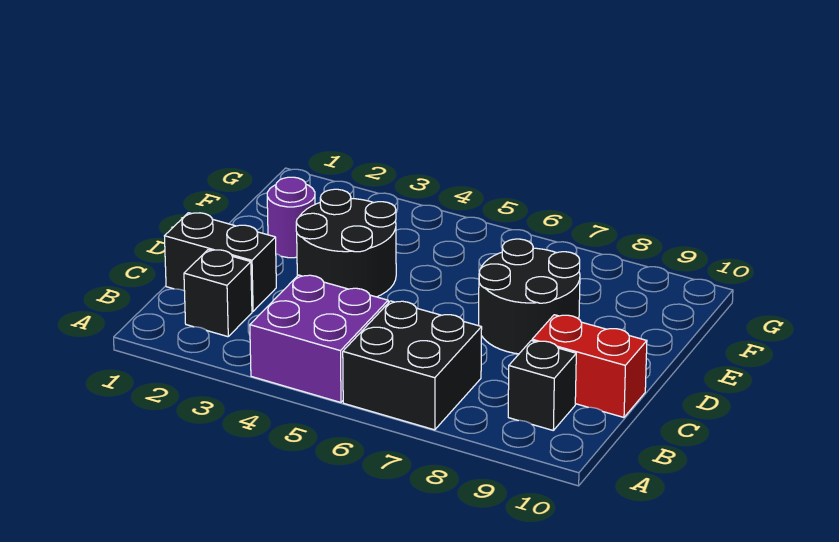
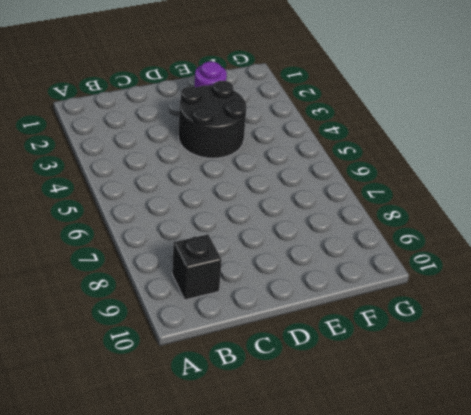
none -> purple 2x2 brick [250,275,388,402]
none -> black 2x2 brick [343,301,482,430]

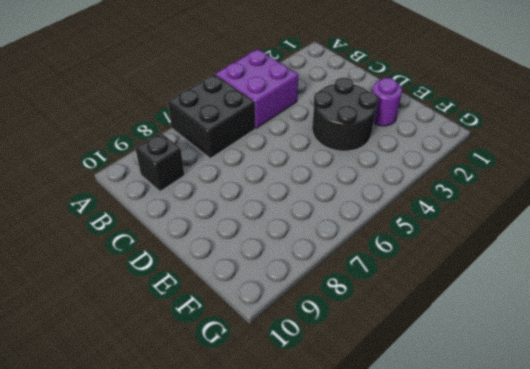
none -> black 1x1 brick [184,250,252,337]
none -> black 1x2 brick [165,213,276,311]

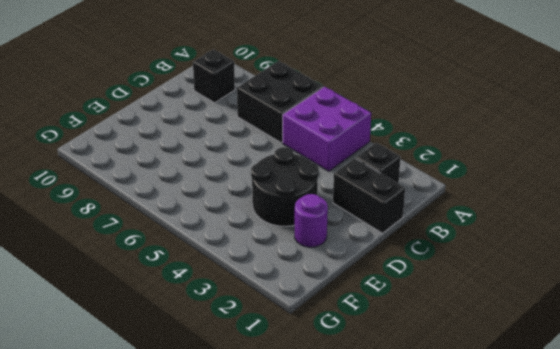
none -> red 1x2 brick [532,315,647,417]
none -> black 2x2 round brick [479,239,580,354]

